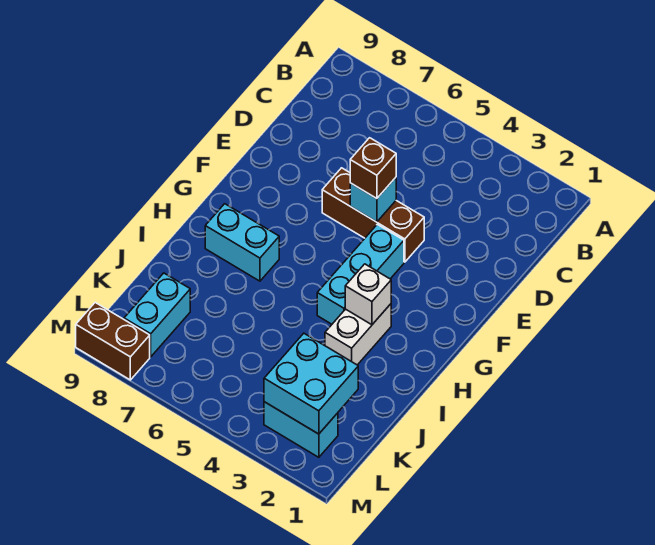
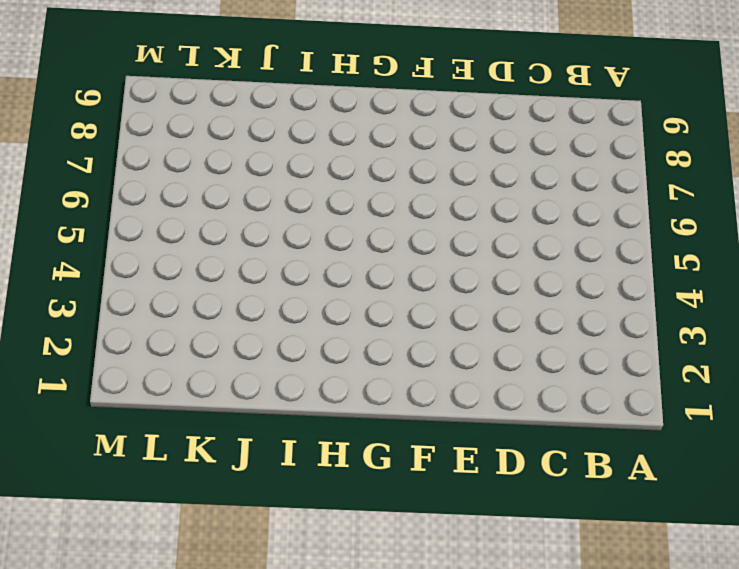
none -> brown 1x3 brick [322,168,424,262]
none -> cyan 1x3 brick [317,224,404,324]

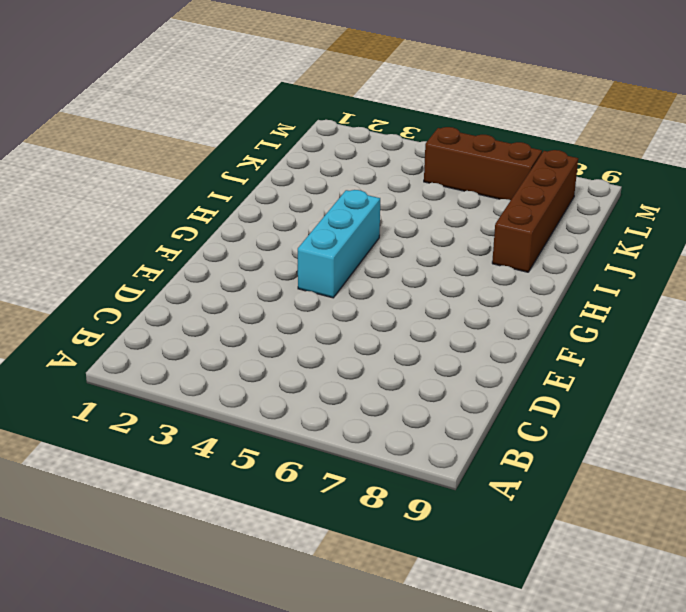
brown 1x4 brick [492,150,578,272] -> cyan 1x2 brick [124,273,190,357]
brown 1x3 brick [424,127,542,200] -> brown 1x3 brick moved to [322,168,424,262]
none -> white 1x2 brick [325,304,391,365]
none -> cyan 1x2 brick [205,204,279,281]

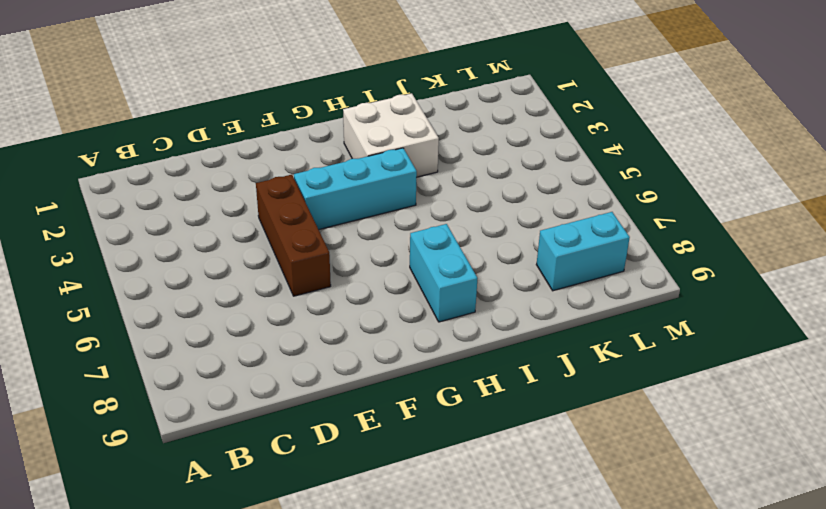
white 2x2 brick [343,93,439,177] -> white 1x2 brick [325,304,391,365]
none -> cyan 1x2 brick [264,402,338,457]
none -> brown 1x2 brick [76,303,150,380]

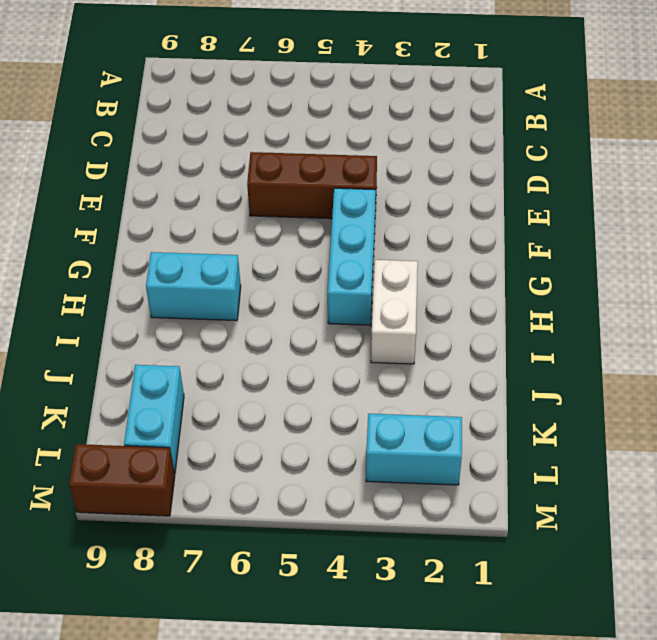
none -> cyan 1x1 brick [350,178,396,222]
none -> white 1x1 brick [345,264,391,325]

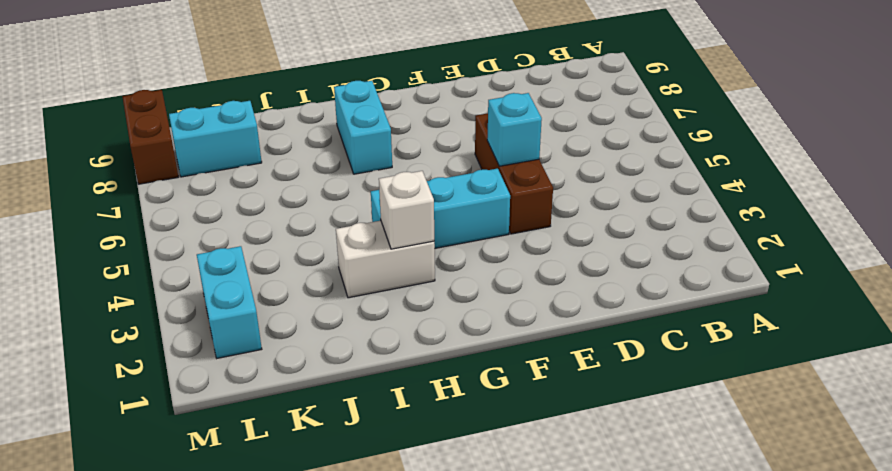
none -> cyan 2x2 brick [264,333,358,434]
none -> brown 1x1 brick [350,138,396,199]

